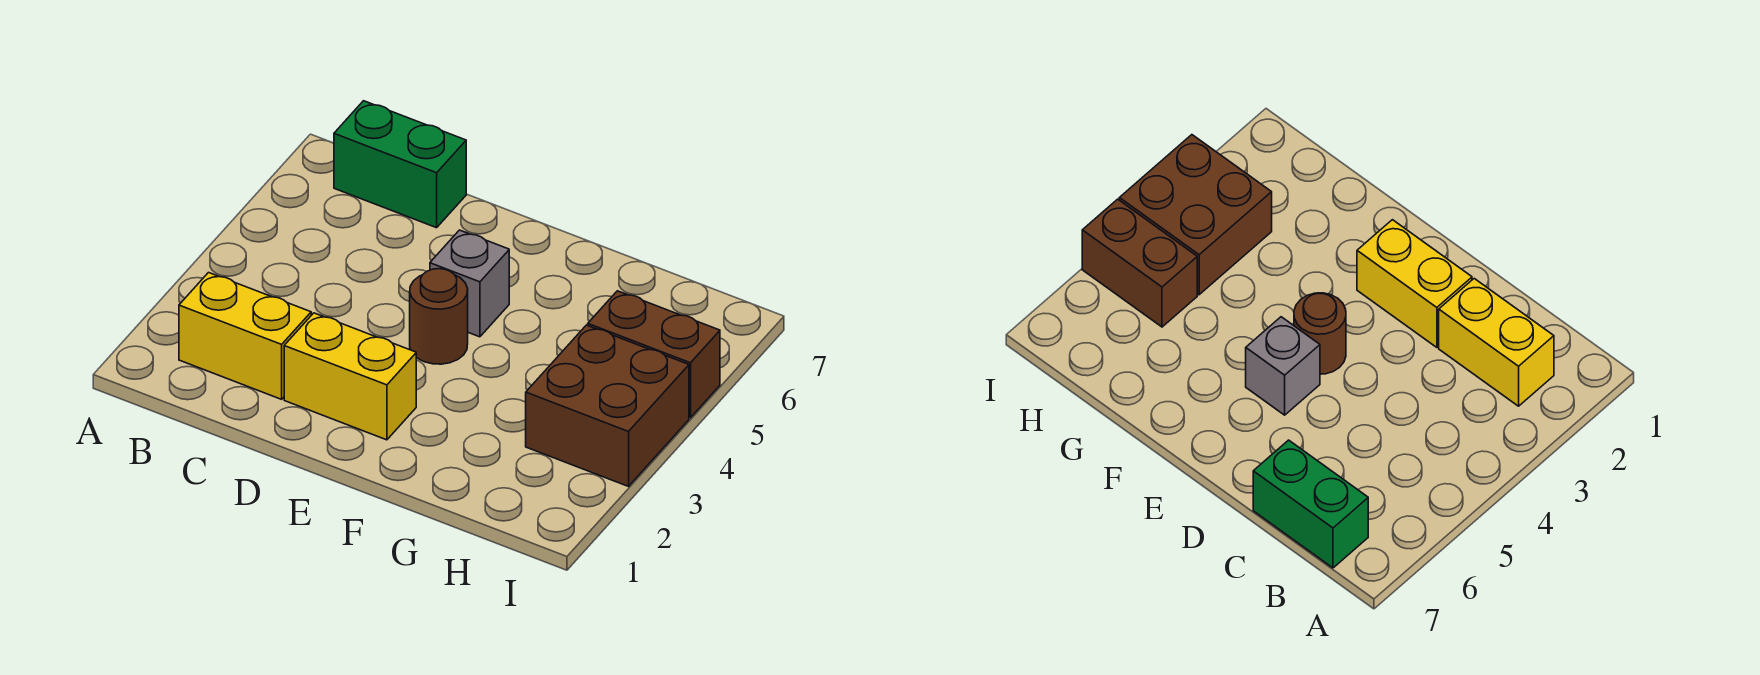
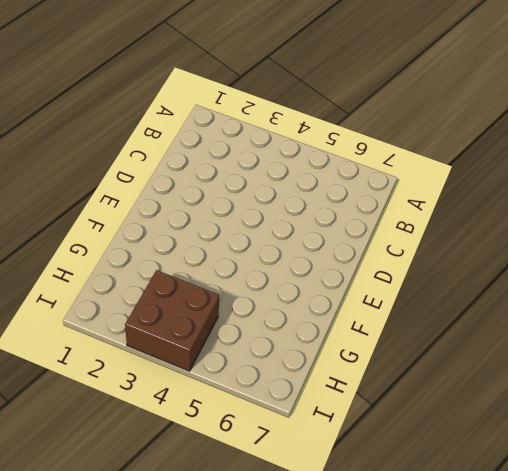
none -> yellow 1x2 brick [179,273,311,399]
none -> green 1x2 brick [334,101,466,228]

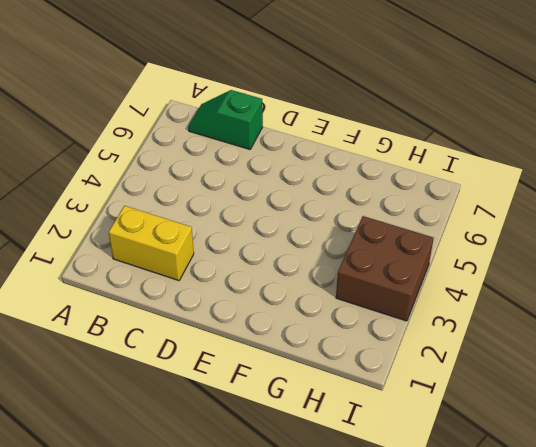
green 1x2 slope [188,90,263,149] -> green 1x2 brick [334,101,466,228]
none -> yellow 1x2 brick [284,313,416,440]
none -> brown 1x1 round brick [410,269,468,364]

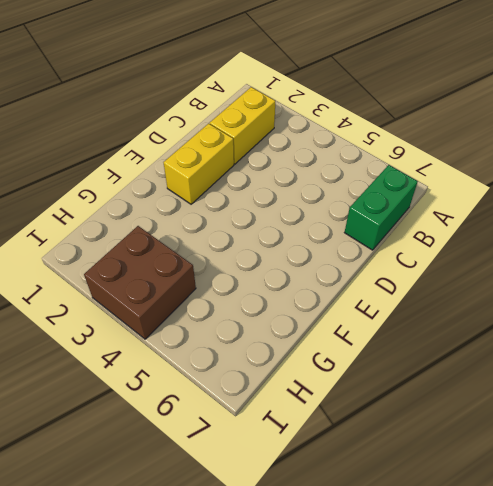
none -> brown 1x1 round brick [410,269,468,364]
none -> grey 1x1 brick [430,230,509,337]

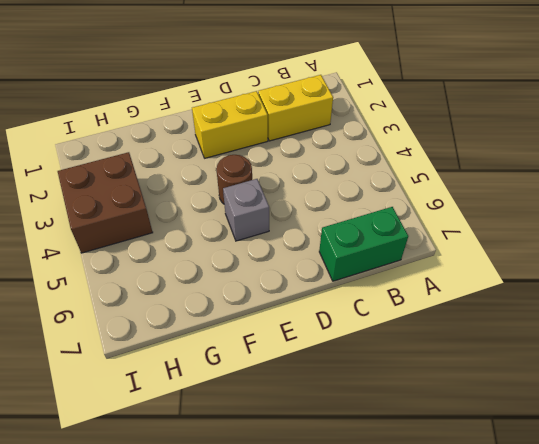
none -> brown 1x2 brick [588,291,720,418]

